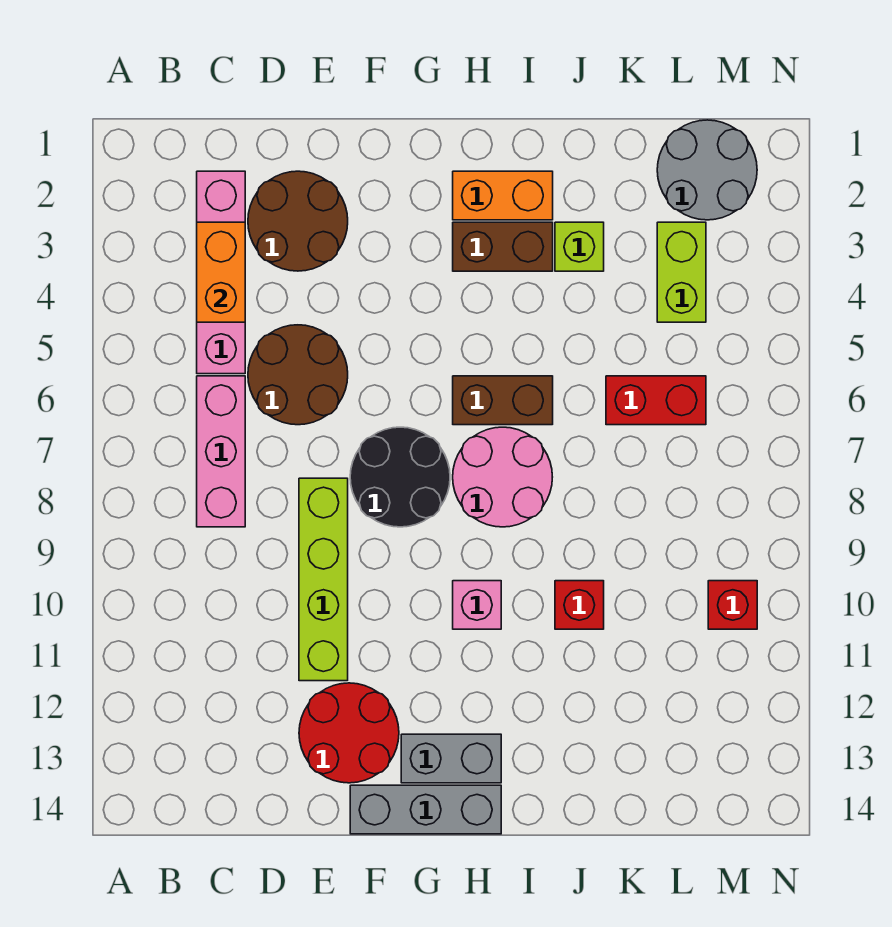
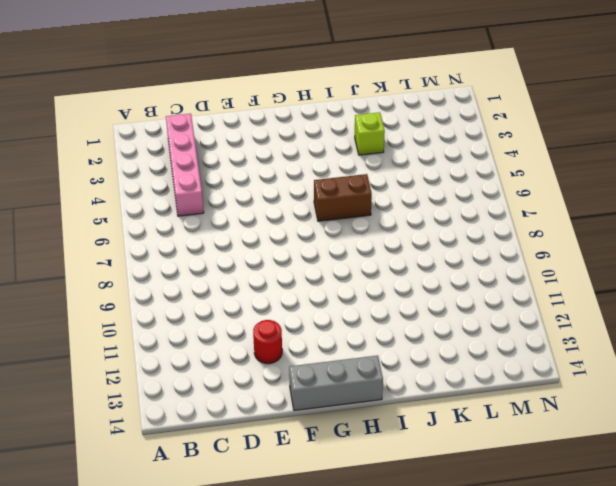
red 1x1 round brick [253,320,282,364] -> red 2x2 round brick [299,683,399,783]
none -> pink 1x3 brick [197,376,245,527]
none -> brown 2x2 round brick [248,171,348,271]
none -> brown 2x2 round brick [248,325,348,425]

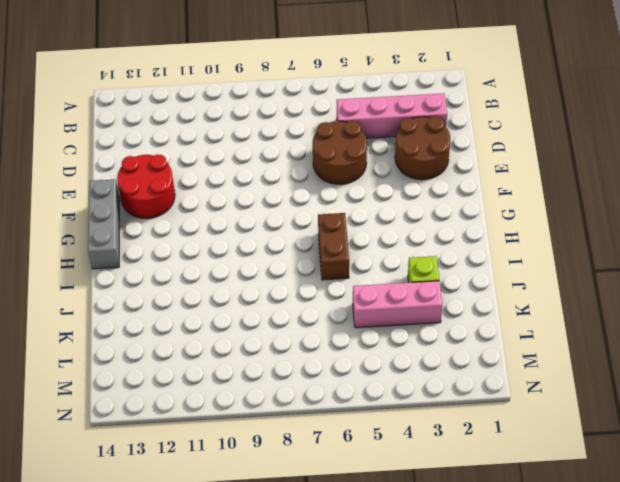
pink 1x3 brick [353,281,442,328] -> pink 1x3 brick moved to [197,376,245,527]
none -> lime 1x4 brick [299,478,348,681]
none -> black 2x2 round brick [350,427,450,527]
none -> grey 1x2 brick [401,734,501,783]

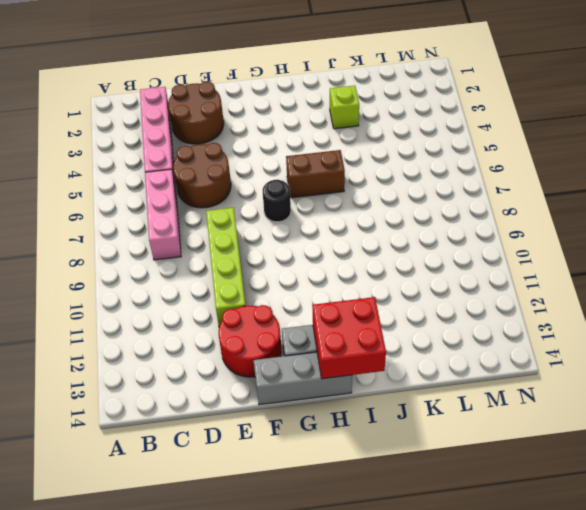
black 1x1 round brick [263,180,291,222] -> black 2x2 round brick [350,427,450,527]
red 2x2 brick [312,297,386,379] -> none
none -> orange 1x2 brick [453,171,553,220]
none -> brown 1x2 brick [453,222,553,271]
none -> pink 2x2 round brick [453,427,552,527]

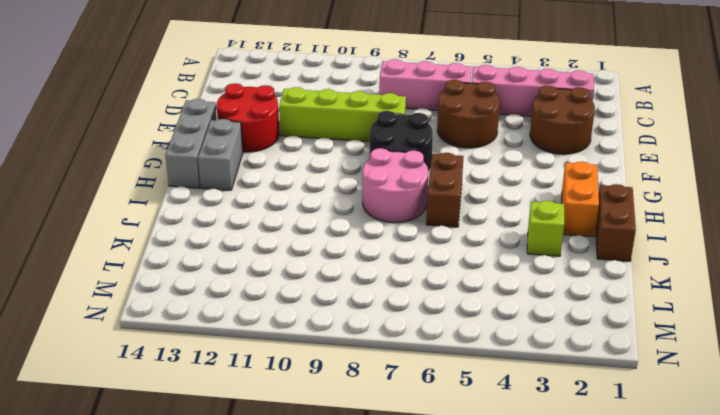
brown 1x2 brick [596,184,636,261] -> brown 1x2 brick moved to [453,222,553,271]
none -> pink 1x1 brick [453,581,501,629]
none -> red 1x1 brick [555,581,604,629]
none -> red 1x2 brick [606,376,706,425]

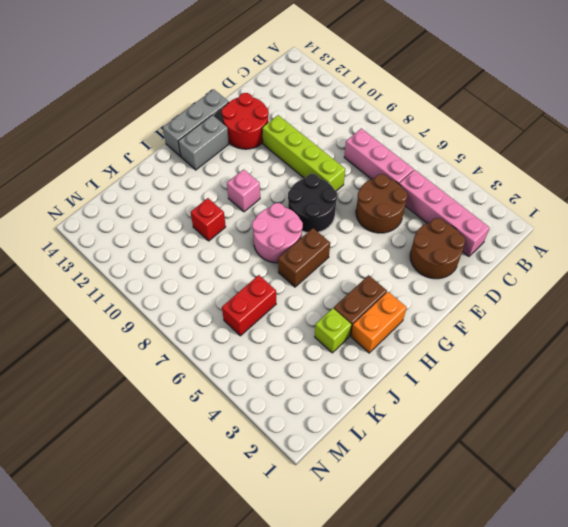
none -> grey 2x2 round brick [657,120,757,220]
none -> lime 1x2 brick [657,222,706,322]
none -> red 1x1 brick [708,581,757,629]

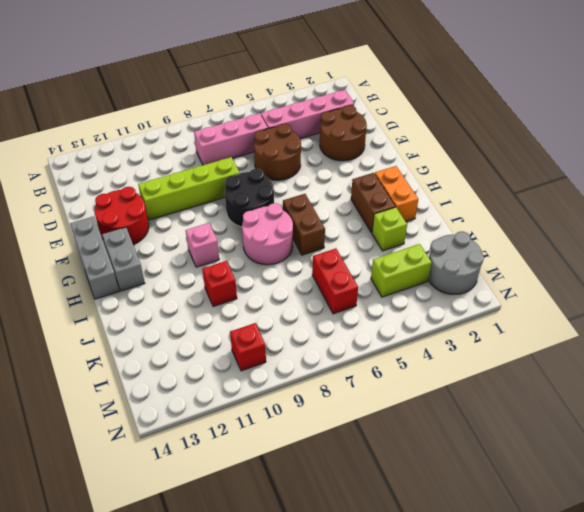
none -> orange 1x2 brick [197,222,245,322]

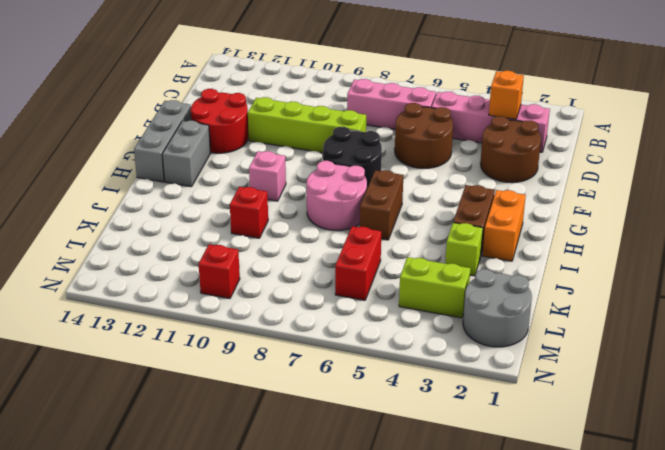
orange 1x1 brick [489,71,524,119] -> orange 1x2 brick [197,222,245,322]

